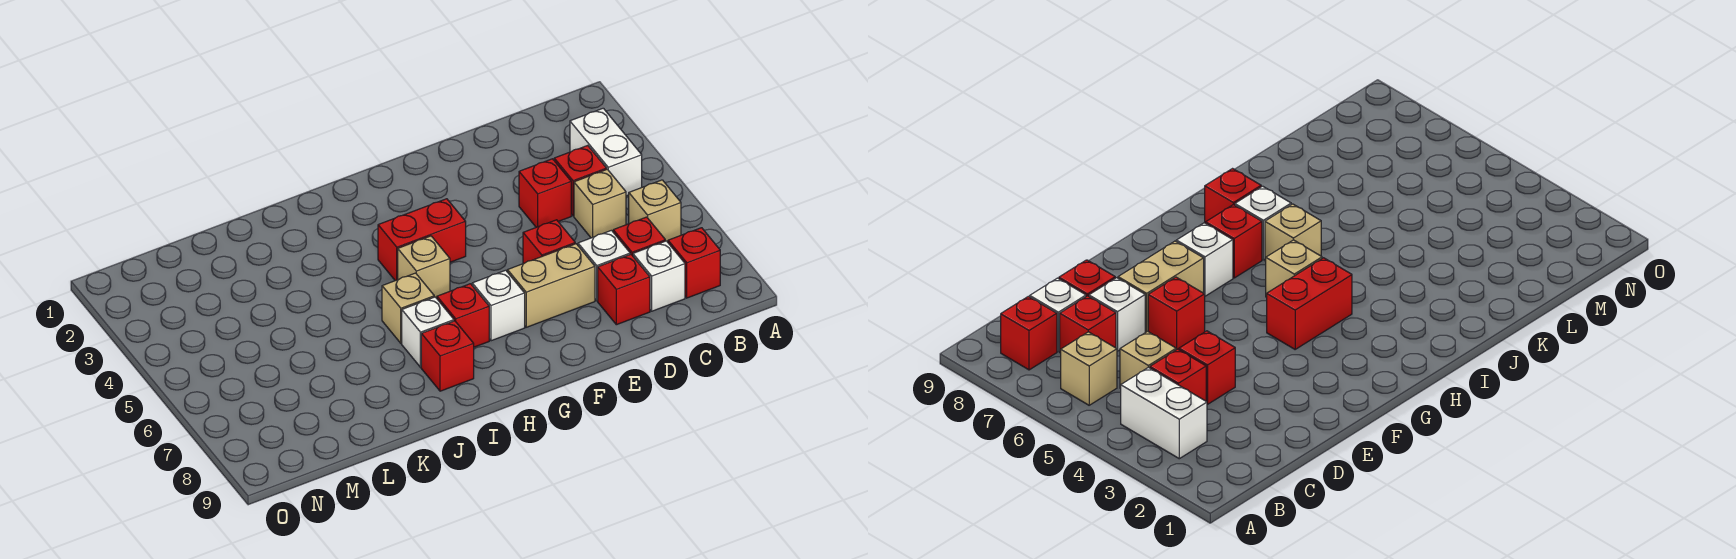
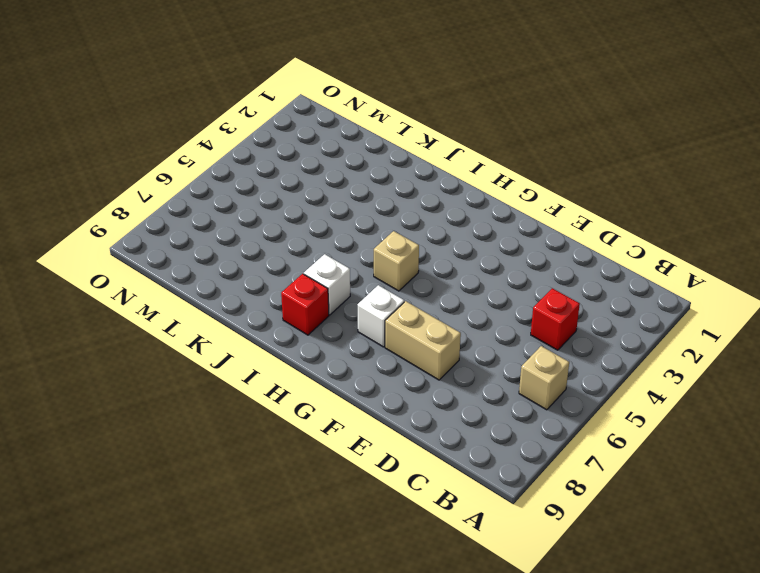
none -> white 1x2 brick [570,108,642,196]
none -> red 1x1 brick [668,228,720,298]
none -> tan 1x1 brick [574,169,626,238]

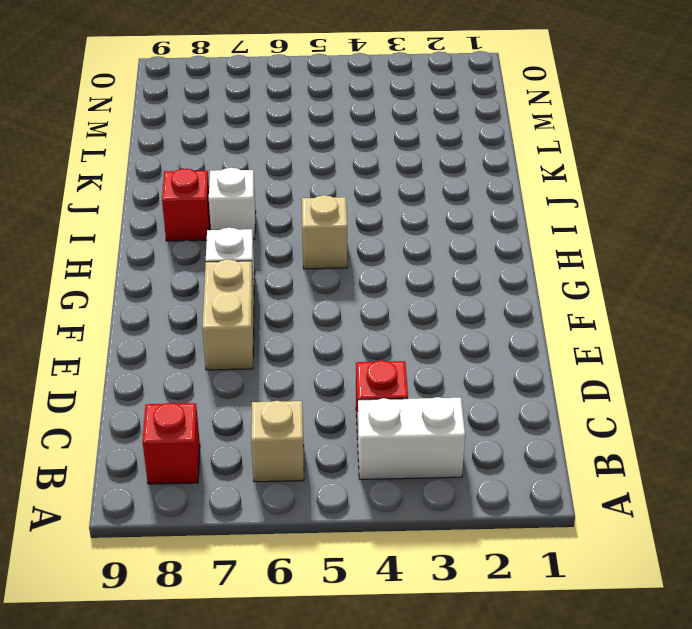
none -> tan 1x1 brick [574,169,626,238]
none -> red 1x1 brick [613,217,665,256]
none -> white 1x1 brick [633,241,685,311]

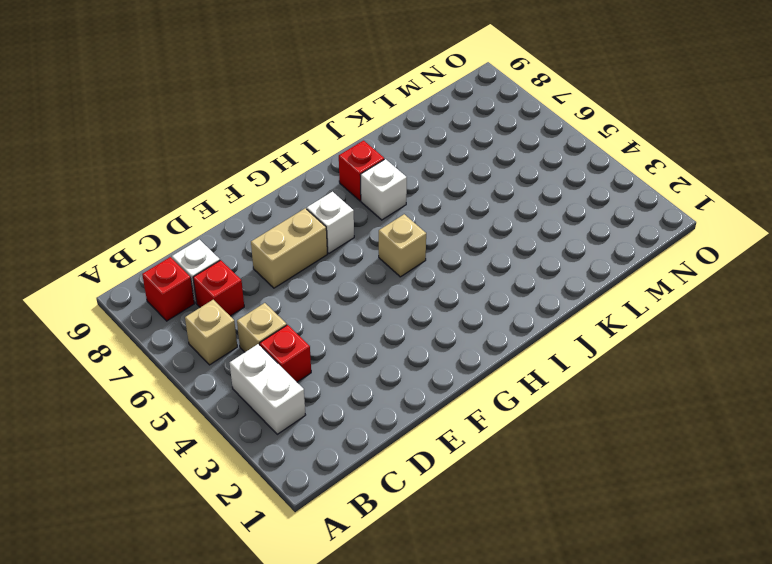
none -> red 1x1 brick [519,159,571,227]
none -> white 1x1 brick [578,230,630,301]
none -> red 1x1 brick [598,254,650,325]

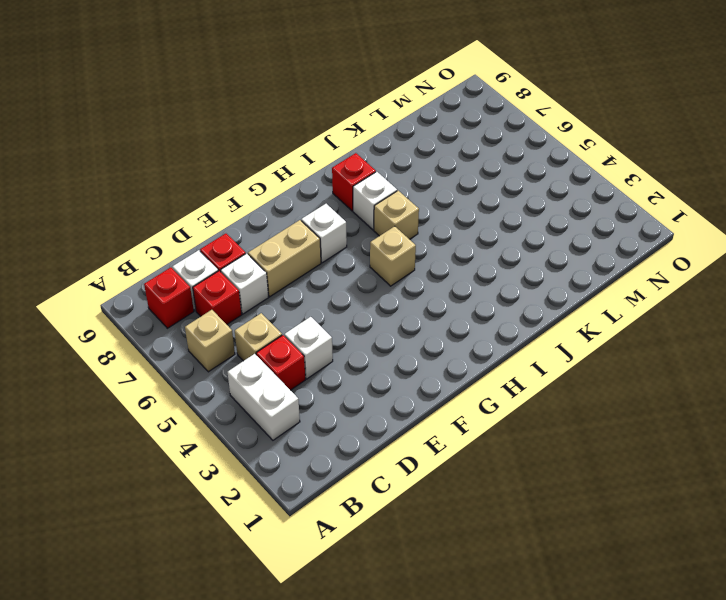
white 1x1 brick [284,317,333,379] -> red 1x1 brick [519,159,571,227]
none -> red 1x1 brick [523,220,575,264]
none -> red 1x2 brick [378,199,466,281]
none -> red 1x1 brick [437,284,489,347]

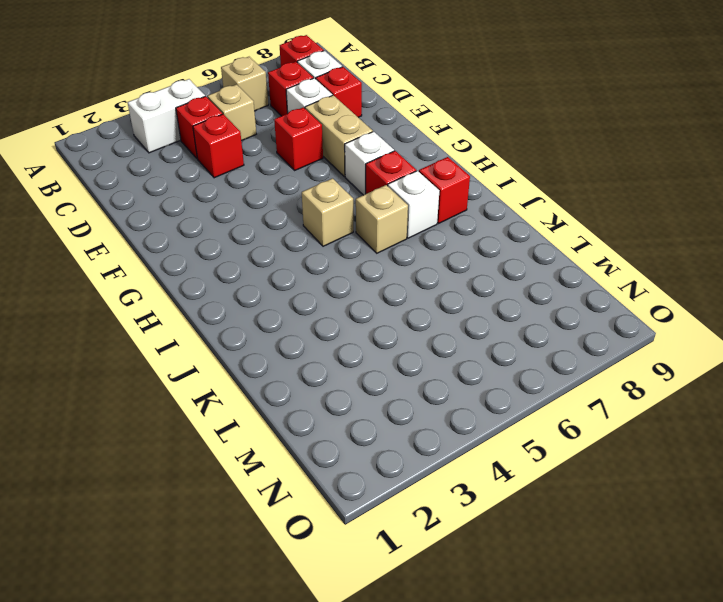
none -> red 1x2 brick [378,199,466,281]

